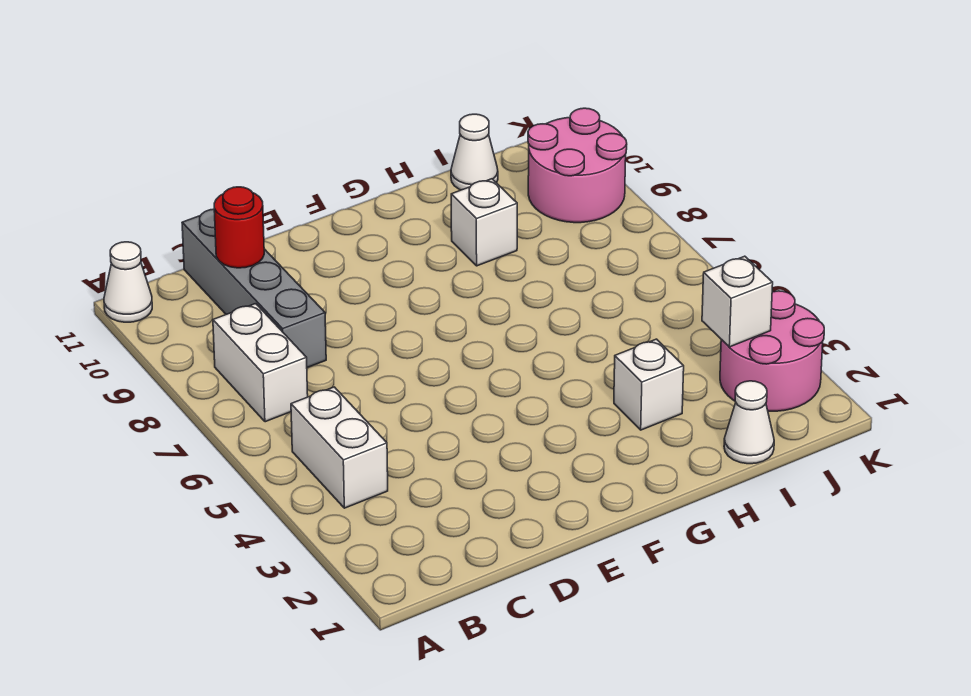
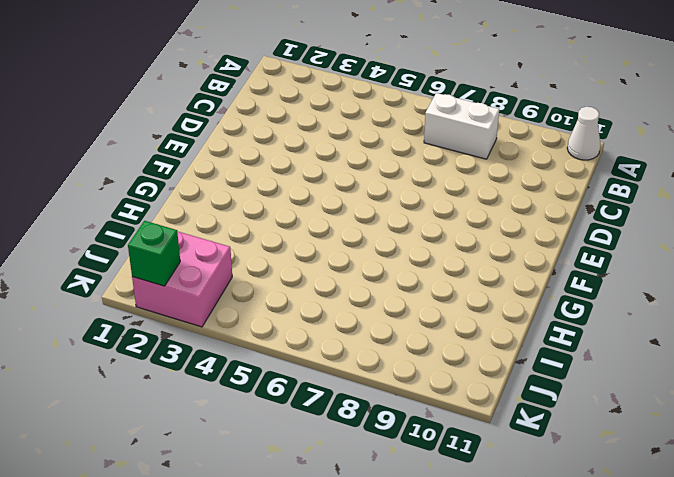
pink 2x2 brick [132,231,232,327] -> pink 2x2 round brick [720,291,824,411]
green 1x1 brick [128,221,180,286] -> none
none -> white 1x2 brick [291,387,388,508]
none -> grey 1x4 brick [182,209,326,368]
none -> white 1x1 brick [614,339,684,430]

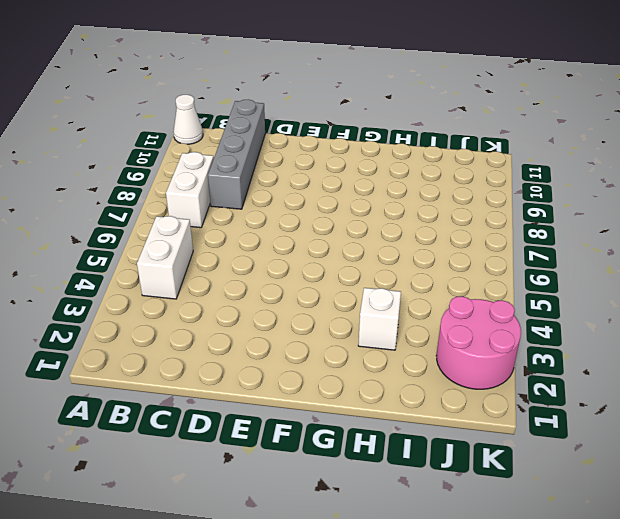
none -> white 1x1 brick [451,179,517,266]
none -> white 1x1 cone [724,381,774,464]
none -> white 1x1 cone [451,114,498,190]

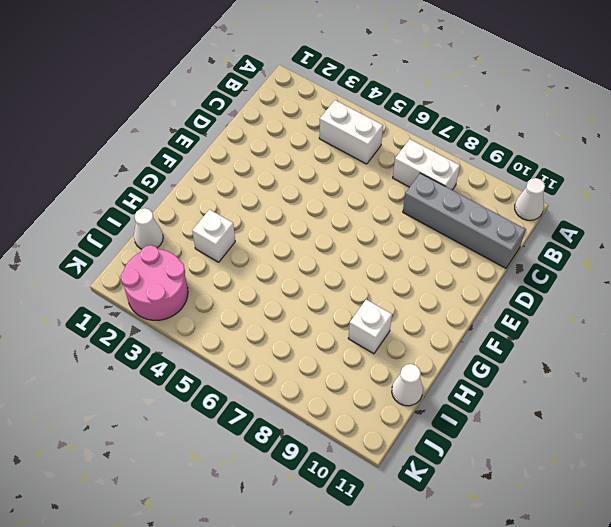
none -> pink 2x2 round brick [528,108,627,223]
none -> red 1x1 round brick [214,187,264,268]
none -> white 1x1 brick [702,256,773,347]

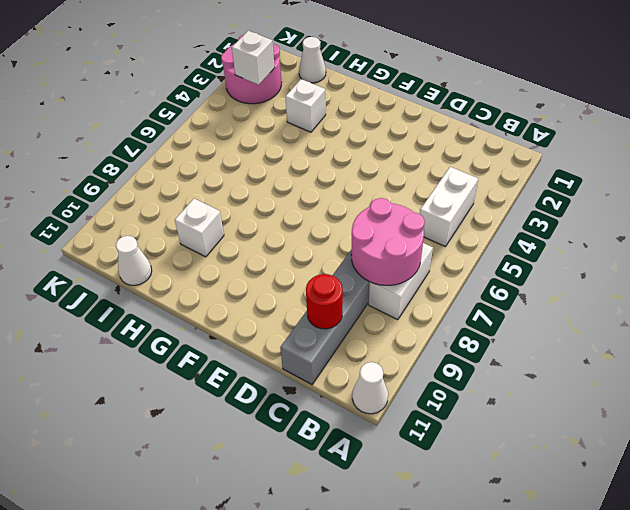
pink 2x2 round brick [351,198,425,285] -> pink 2x2 round brick moved to [528,108,627,223]

